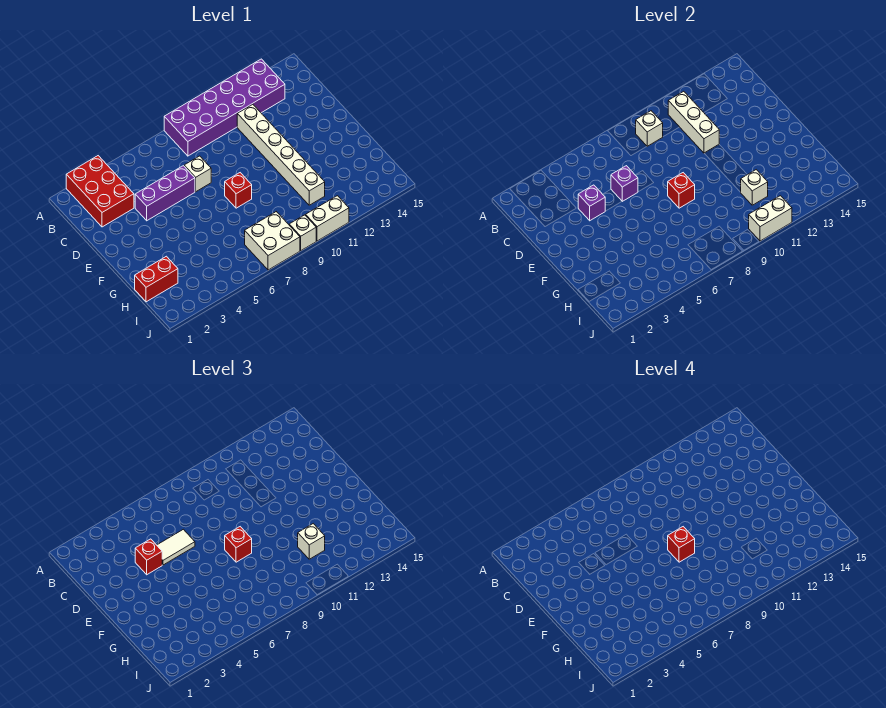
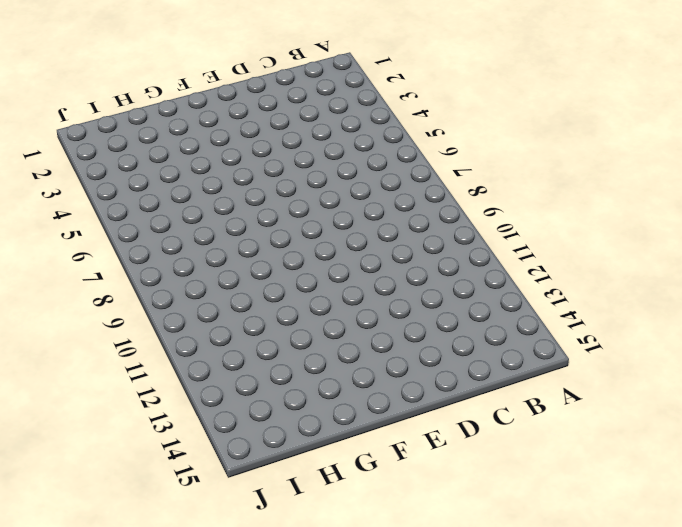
none -> red 2x3 brick [66,156,134,227]
none -> purple 2x6 brick [164,59,285,156]
none -> white 1x6 brick [237,104,325,205]

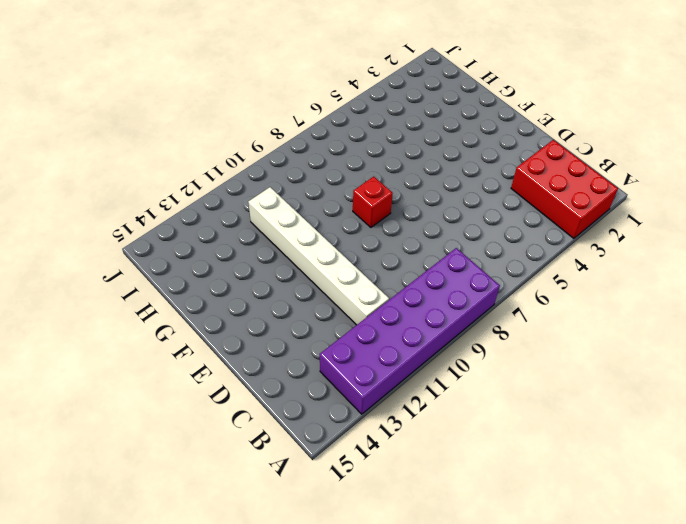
none -> purple 1x3 brick [135,166,195,221]
none -> white 1x1 brick [184,156,211,192]
none -> red 1x2 brick [135,256,178,302]

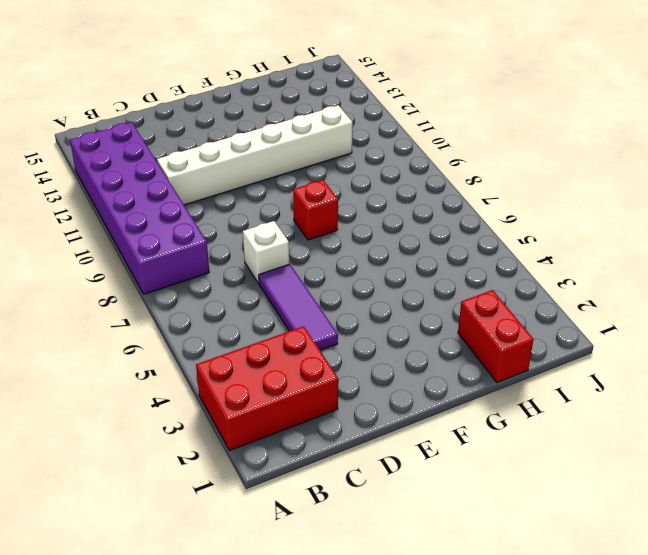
purple 1x3 tile [259,264,338,350] -> purple 1x3 brick [135,166,195,221]
none -> white 2x2 brick [245,212,300,270]
none -> white 1x1 brick [289,215,316,251]
none -> white 1x2 brick [306,196,349,241]

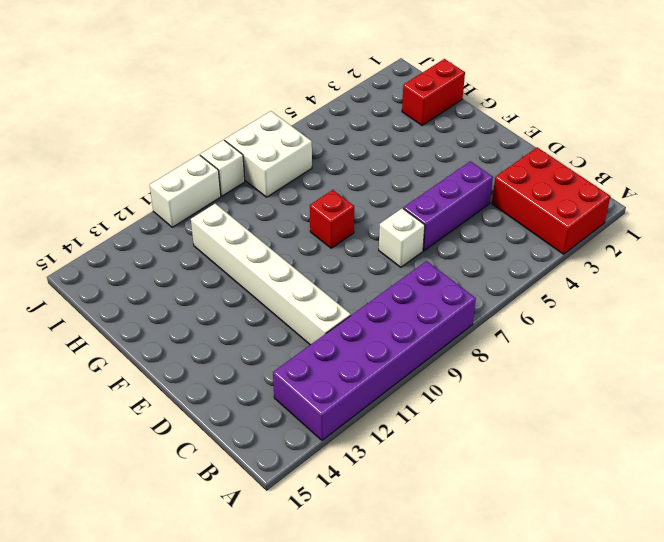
none -> white 1x1 brick [636,111,663,146]
none -> white 1x3 brick [668,91,719,153]
none -> purple 1x1 brick [578,185,605,221]

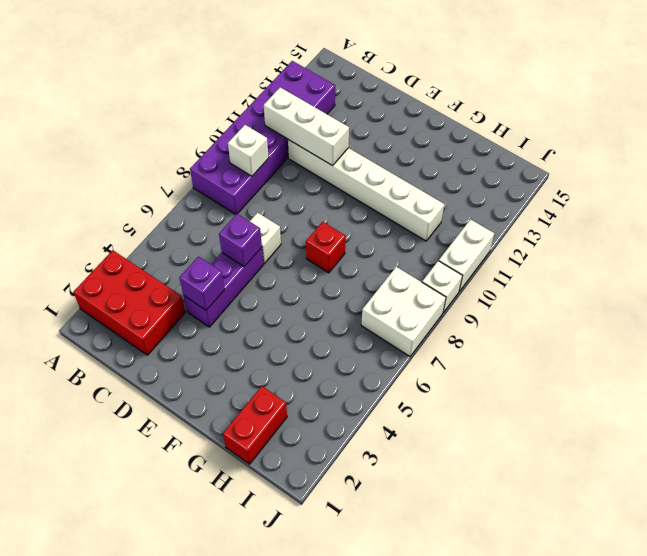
none -> red 1x1 brick [668,173,695,208]
none -> white 1x1 brick [741,170,768,205]
none -> white 1x2 brick [749,196,792,241]

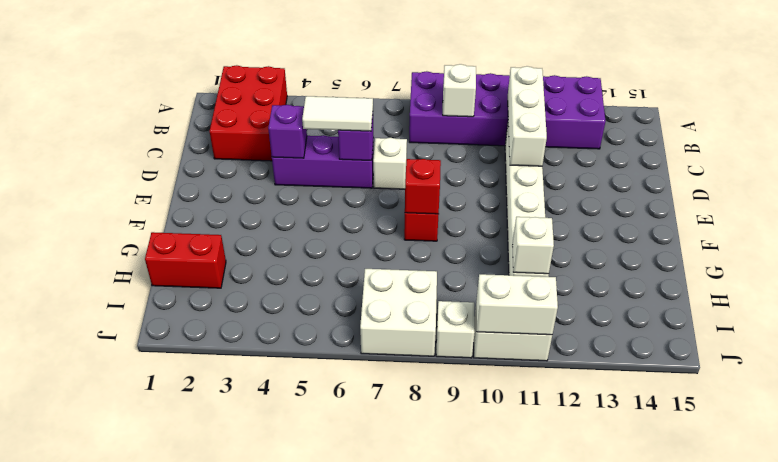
none -> red 1x1 brick [135,539,162,575]
none -> red 1x1 brick [225,527,252,562]
none -> white 1x1 brick [298,524,325,559]

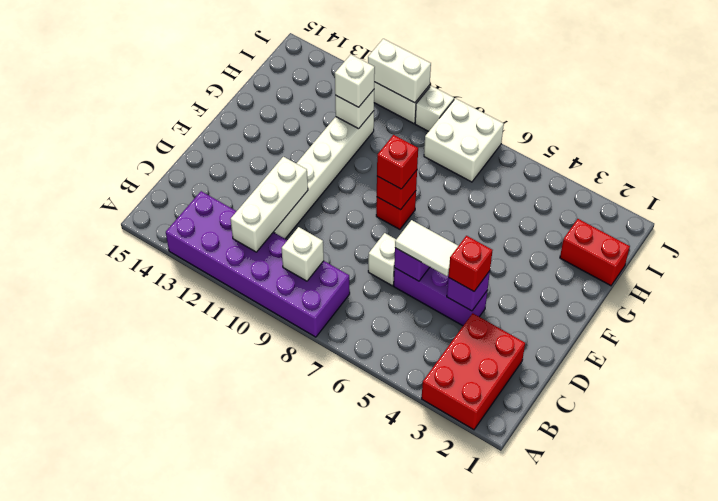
none -> red 1x1 brick [668,527,695,562]

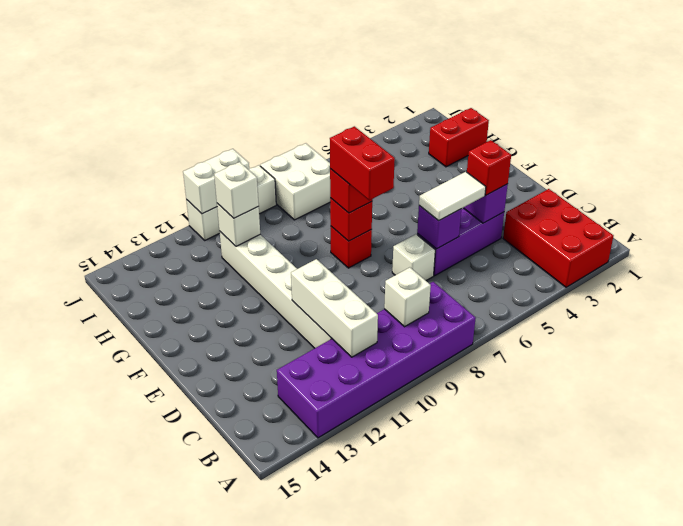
red 1x2 brick [330,126,395,200] -> red 1x1 brick [668,527,695,562]

